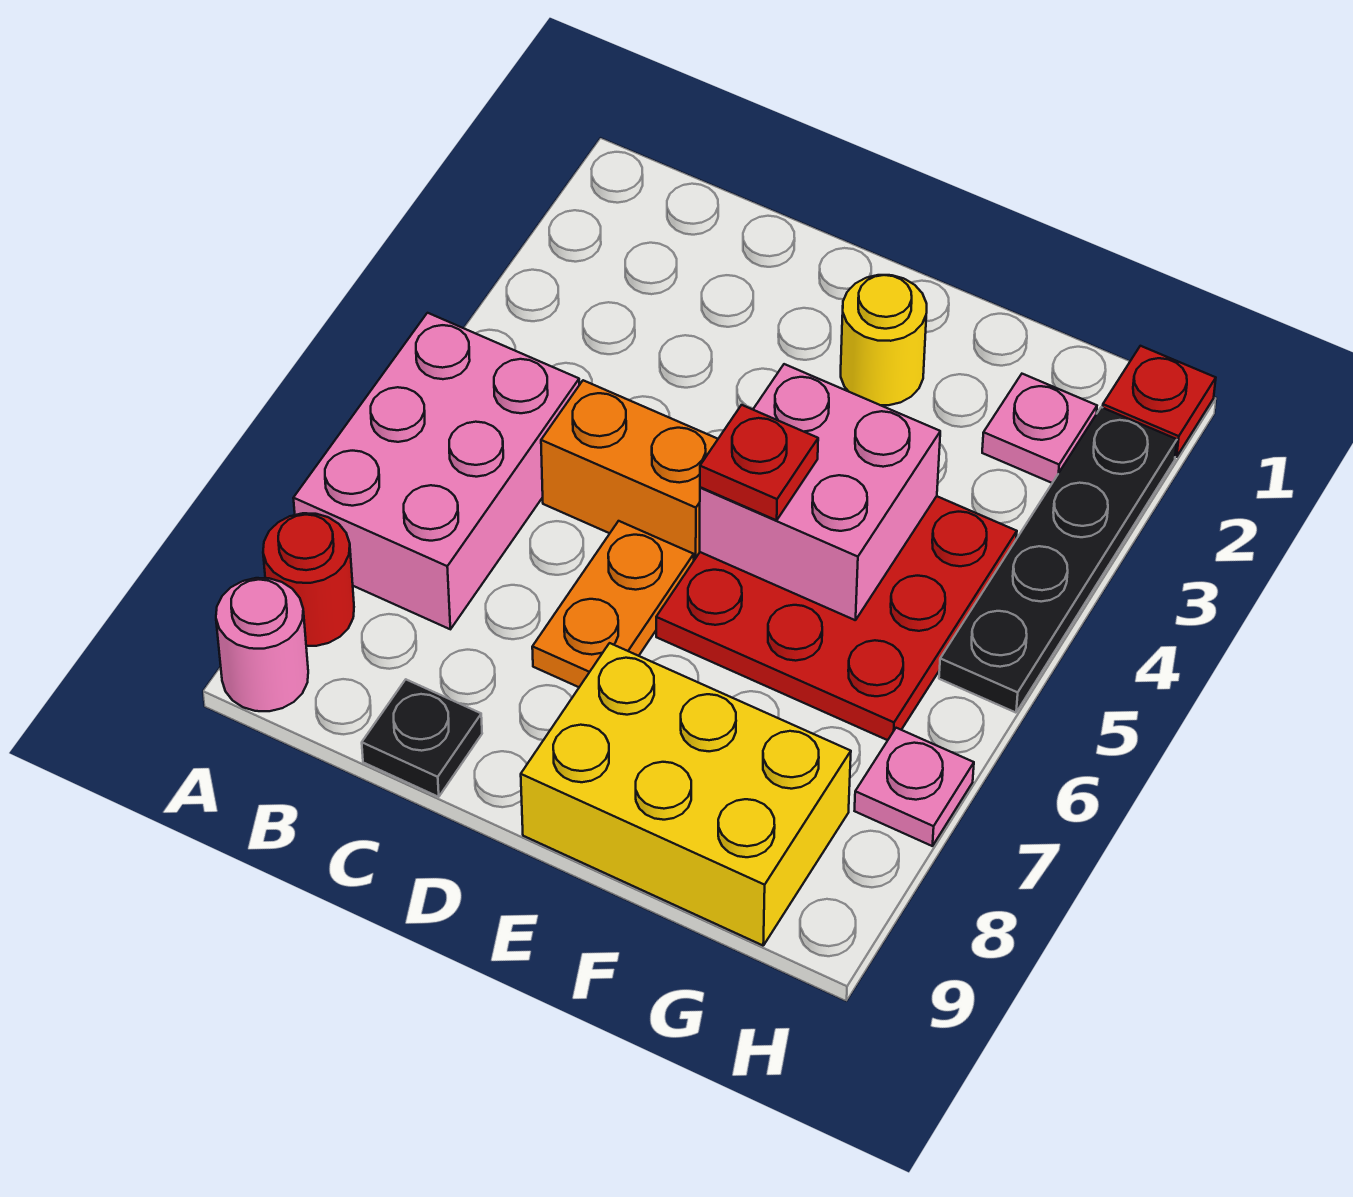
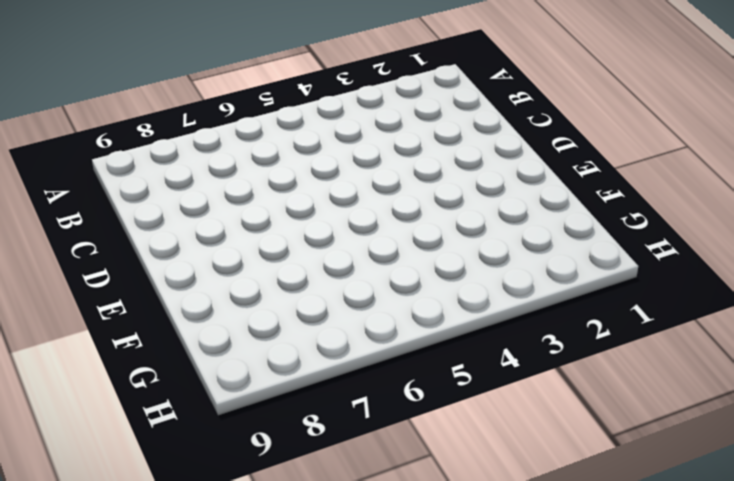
none -> pink 2x3 brick [293,313,579,629]
none -> red 1x1 round brick [263,513,354,646]
none -> pink 1x1 round brick [216,578,308,711]

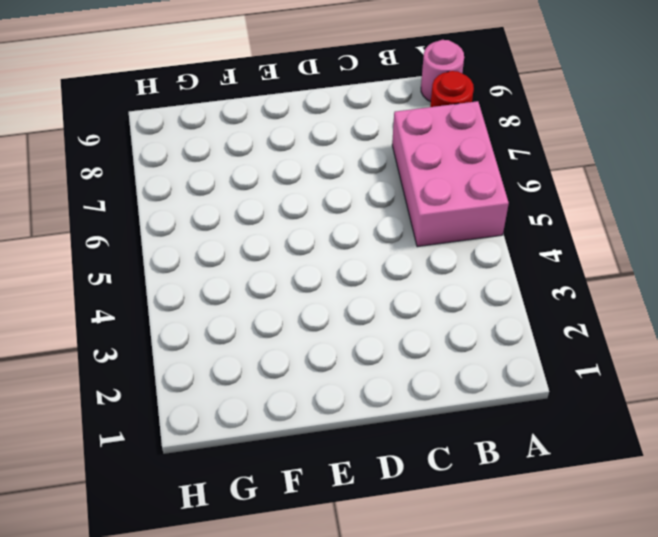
none -> orange 1x2 brick [541,380,718,560]
none -> black 1x1 plate [362,680,482,797]
none -> orange 1x2 plate [532,521,694,687]

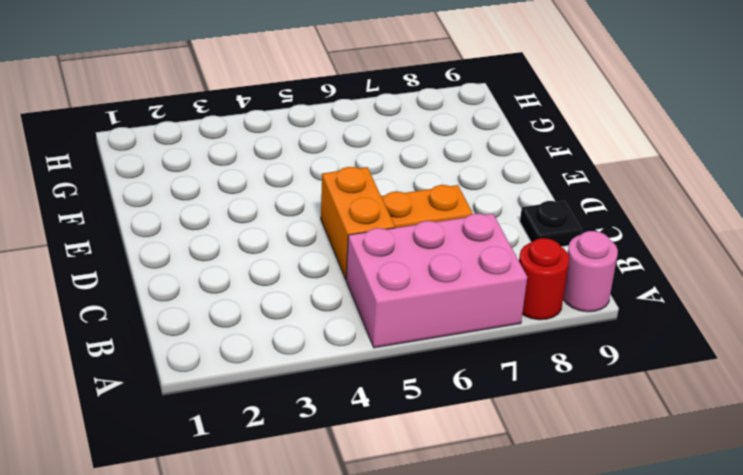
none -> yellow 1x1 round brick [841,275,927,405]
none -> red 3x3 plate [656,496,1017,740]
none -> yellow 2x3 brick [521,643,851,945]

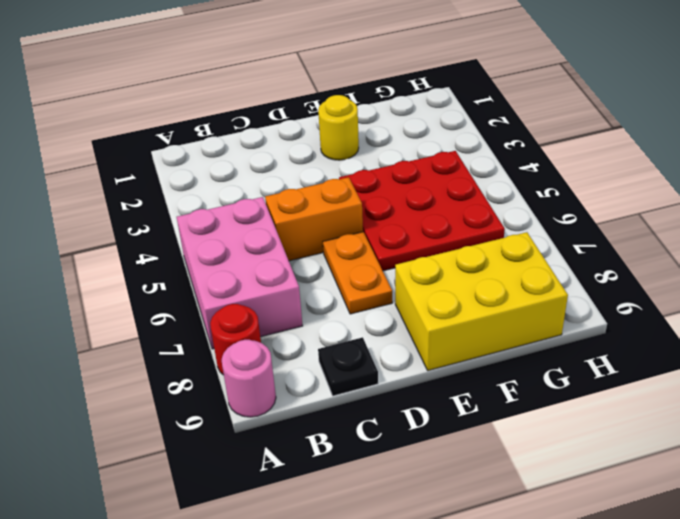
none -> pink 1x1 plate [982,374,1097,483]
none -> red 1x1 plate [1103,346,1216,457]
none -> black 1x4 plate [939,407,1177,713]

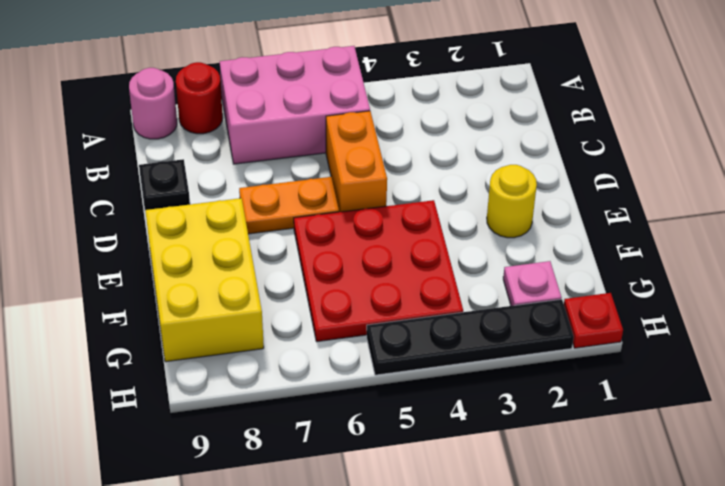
none -> pink 1x1 plate [855,728,974,846]
none -> pink 2x2 brick [700,364,940,620]
none -> red 1x1 plate [700,405,818,520]

